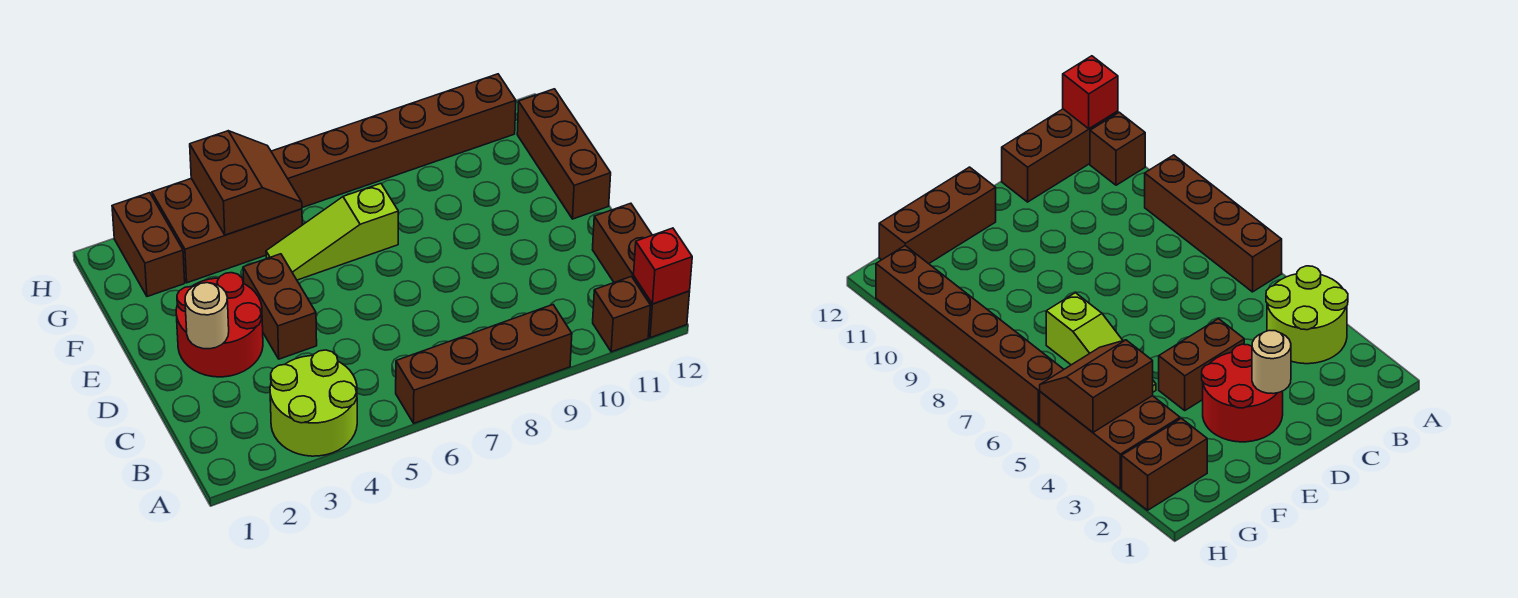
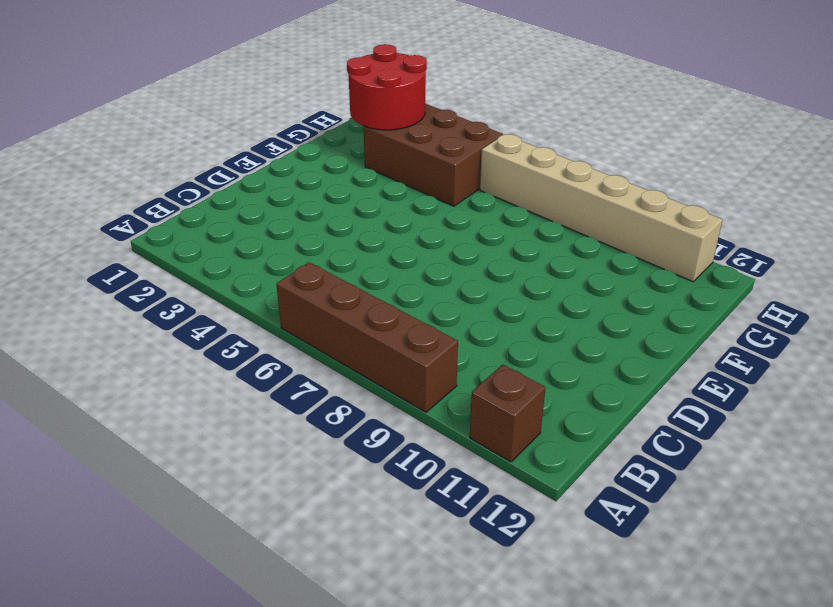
red 2x2 round brick [347,44,427,130] -> red 2x2 round brick moved to [176,273,263,377]
tan 1x6 brick [480,134,723,282] -> brown 1x6 brick [271,74,516,208]
none -> lime 2x2 round brick [270,350,357,456]
none -> brown 1x3 brick [593,203,690,338]
none -> brown 1x2 brick [243,254,317,359]

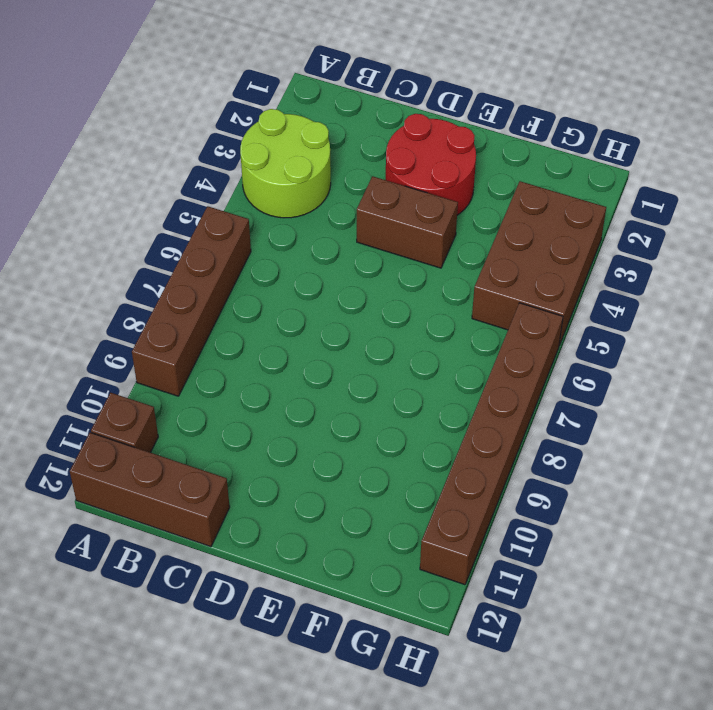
none -> brown 1x3 brick [517,89,611,219]
none -> lime 1x3 slope [266,184,398,280]
none -> brown 1x2 brick [112,193,185,297]

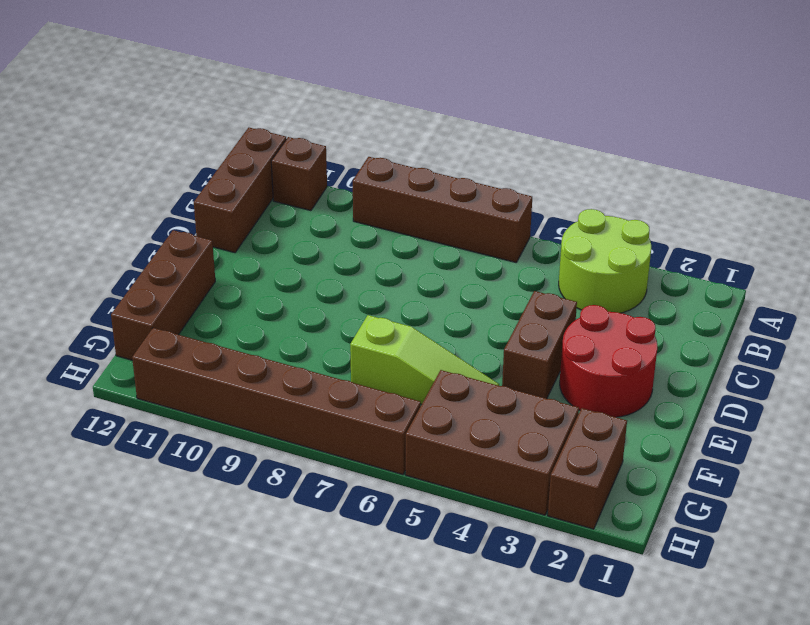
none -> red 1x1 brick [634,228,692,304]
none -> tan 1x1 round brick [185,283,229,349]
none -> brown 2x2 slope [190,131,302,235]

